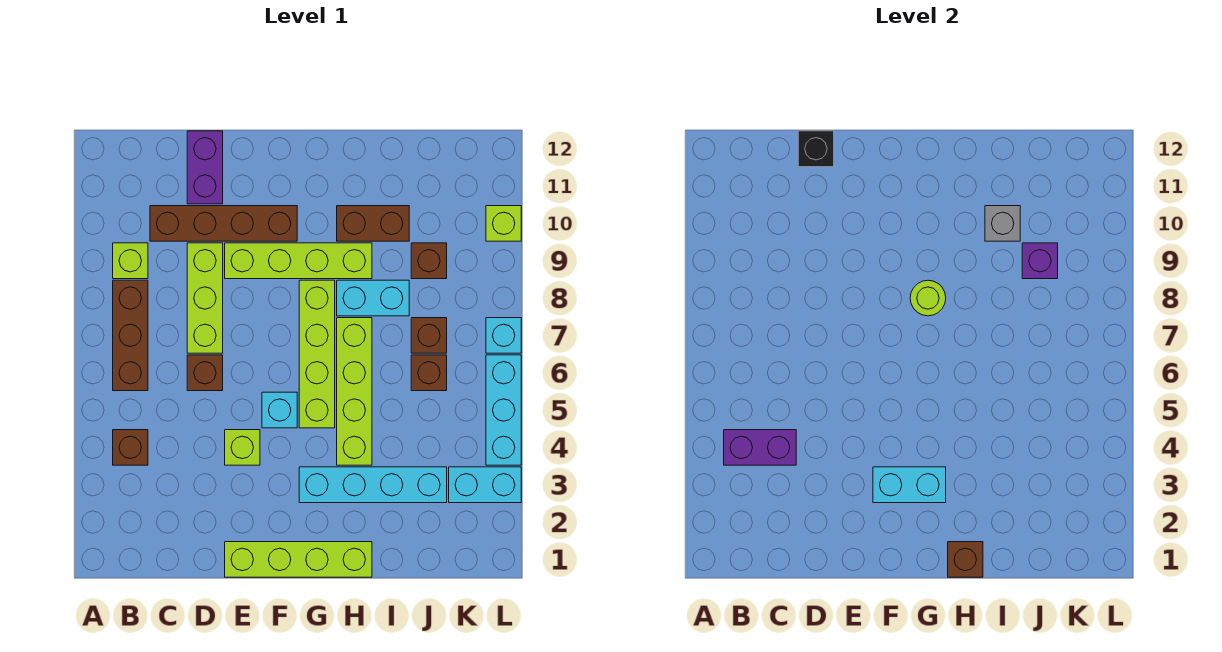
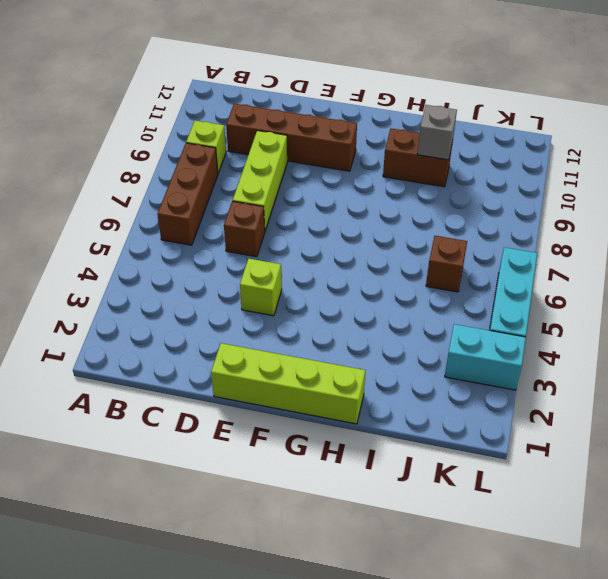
none -> brown 1x1 brick [113,430,148,465]
none -> purple 1x2 brick [187,131,223,204]
none -> lime 1x4 brick [225,243,372,279]
none -> cyan 1x1 brick [262,392,297,428]

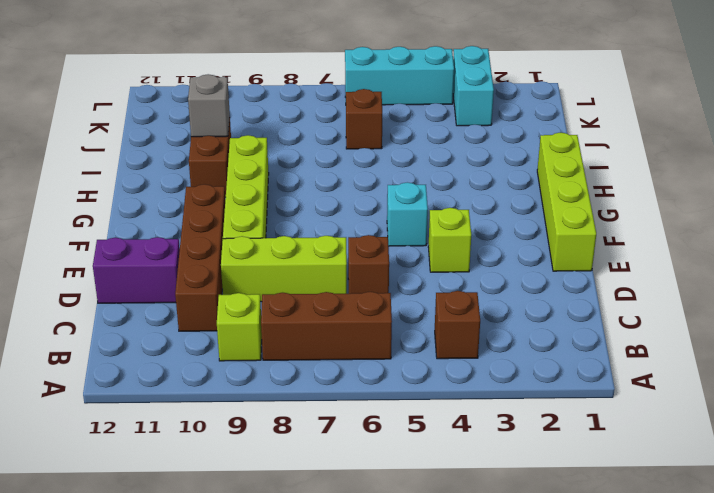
none -> cyan 1x4 brick [299,467,447,503]
none -> lime 1x4 brick [299,280,335,428]
none -> lime 1x4 brick [337,318,372,465]
none -> cyan 1x2 brick [337,280,409,316]

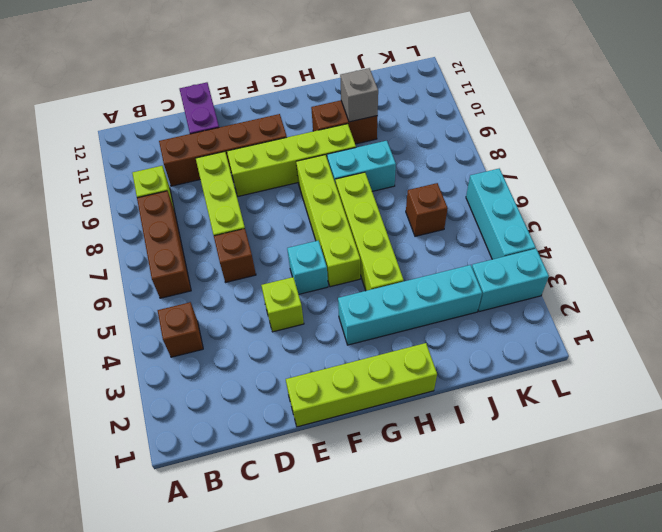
none -> brown 1x1 brick [411,318,447,353]
none -> brown 1x1 brick [411,243,447,279]
none -> cyan 1x1 brick [486,318,521,353]
none -> lime 1x1 brick [486,206,521,241]

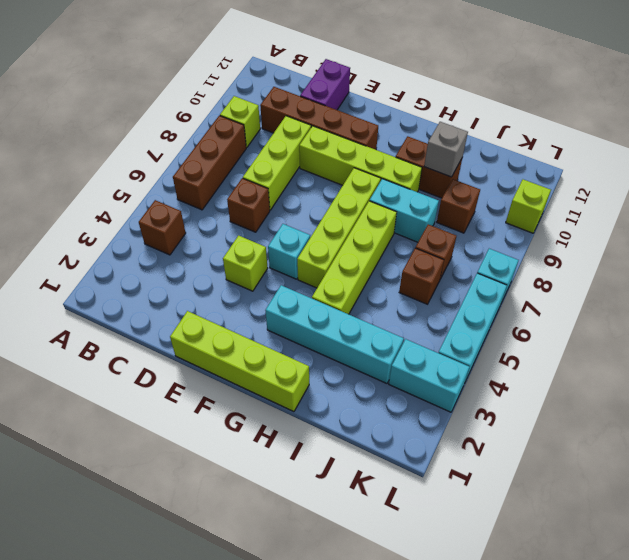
none -> purple 1x2 brick [724,430,796,465]
none -> black 1x1 brick [798,131,834,167]
none -> cyan 1x2 brick [873,467,946,503]
none -> lime 1x1 round brick [910,280,946,316]

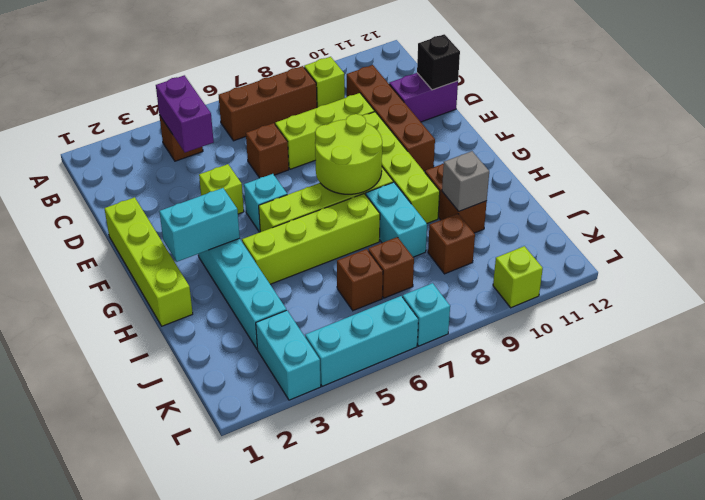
lime 2x2 round brick [315,114,382,194] -> lime 1x1 round brick [910,280,946,316]
cyan 1x2 brick [159,188,240,262] -> cyan 1x2 brick turned to [873,467,946,503]
none -> brown 1x1 brick [948,542,983,577]
none -> purple 1x1 brick [1022,243,1058,279]

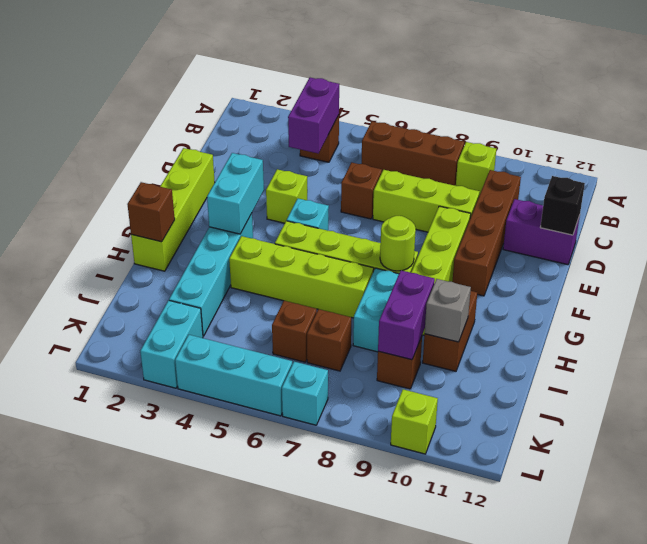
purple 1x2 brick [378,270,435,360] -> purple 1x1 brick [1022,243,1058,279]

